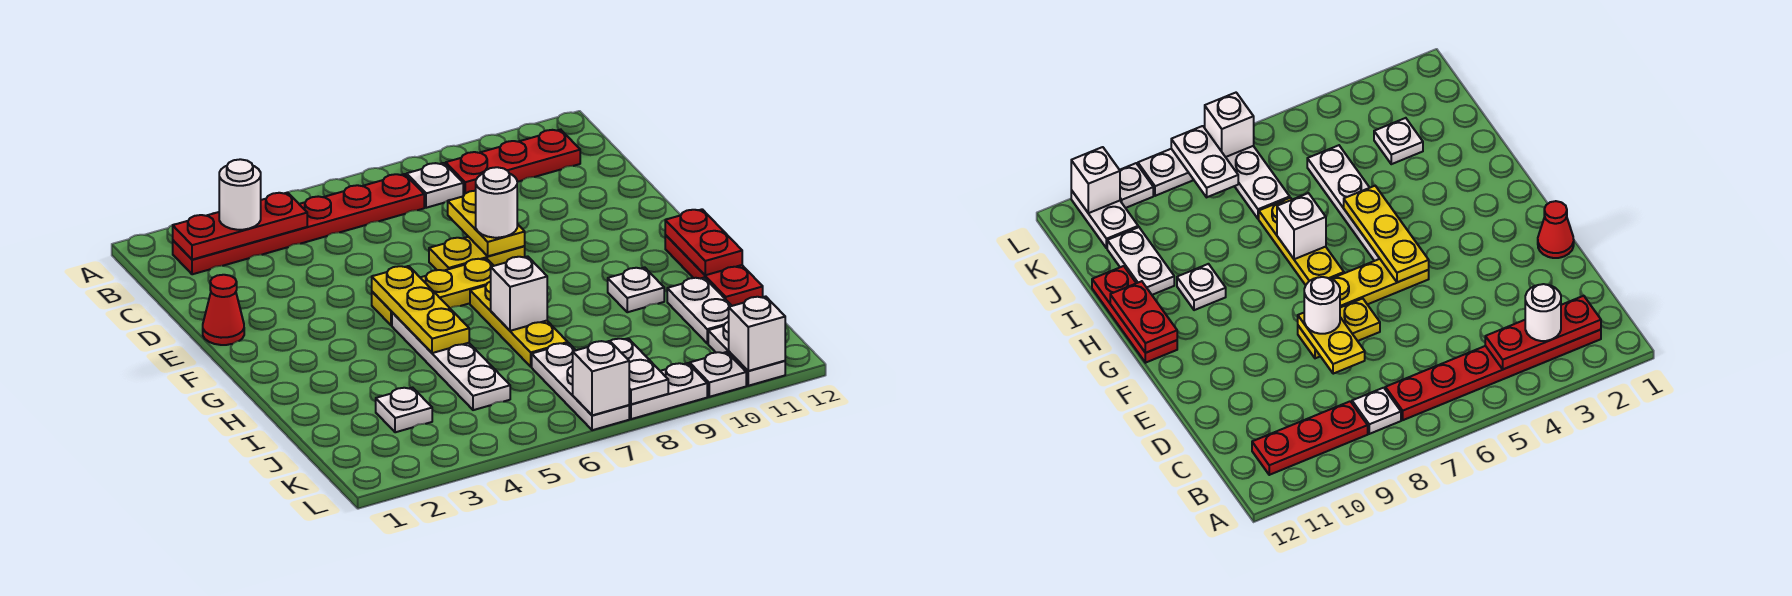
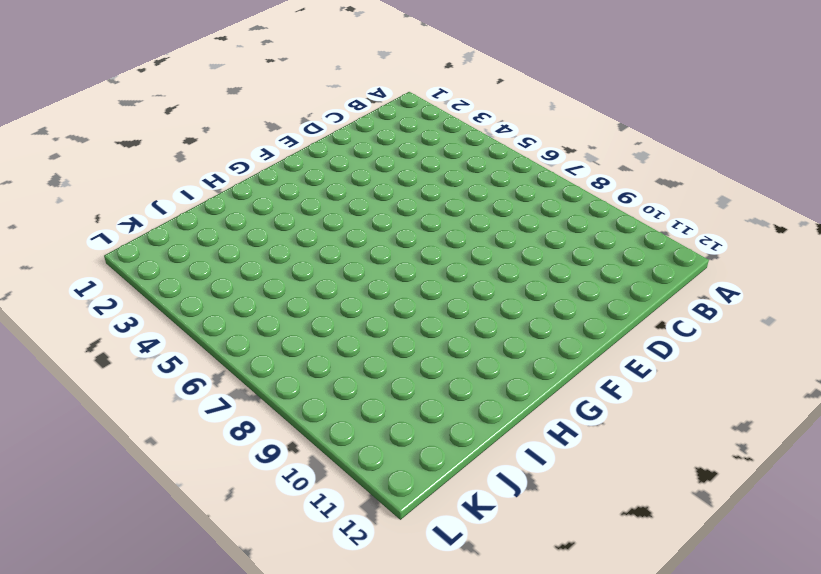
none -> red 1x6 plate [173,174,424,274]
none -> white 1x1 plate [407,163,463,208]
none -> red 1x3 plate [446,130,580,195]

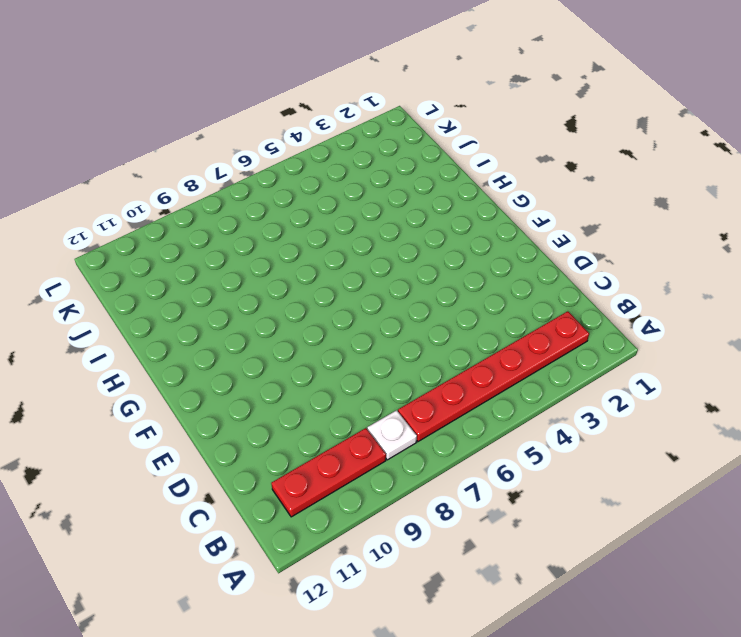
none -> red 1x1 cone [203,275,244,345]
none -> yellow 1x2 plate [429,237,525,271]
none -> yellow 1x3 plate [372,259,494,326]

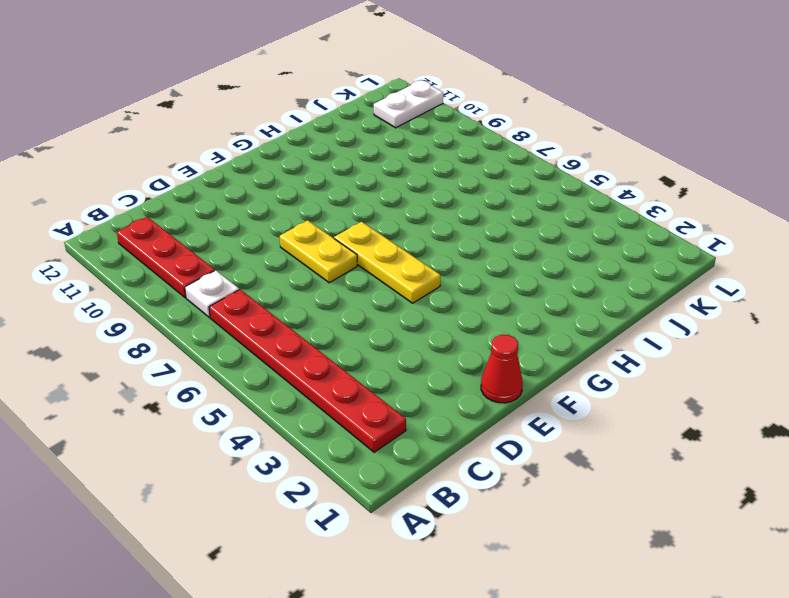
none -> white 1x4 plate [392,313,510,410]
none -> yellow 1x3 plate [470,282,568,367]
none -> red 1x3 plate [665,235,763,306]

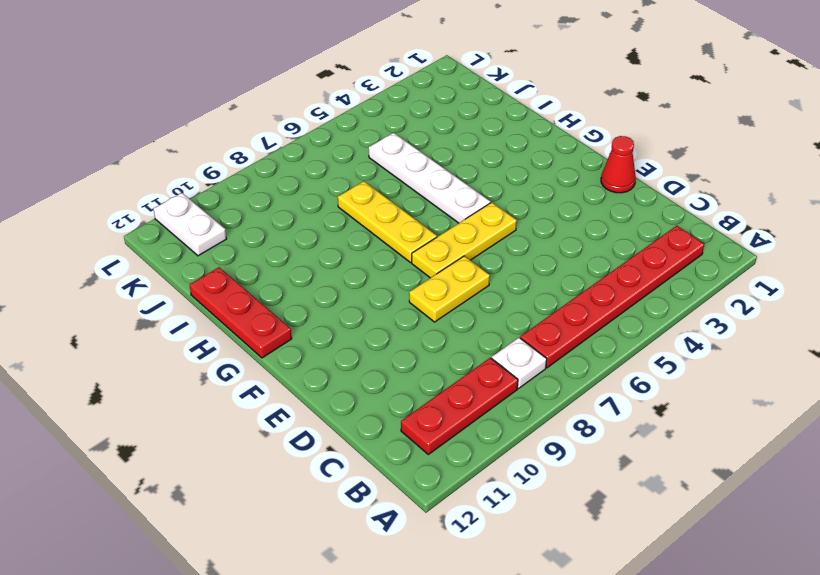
none -> white 1x1 plate [608,267,664,312]
none -> white 1x2 plate [667,278,732,343]
none -> white 1x1 plate [376,388,432,432]

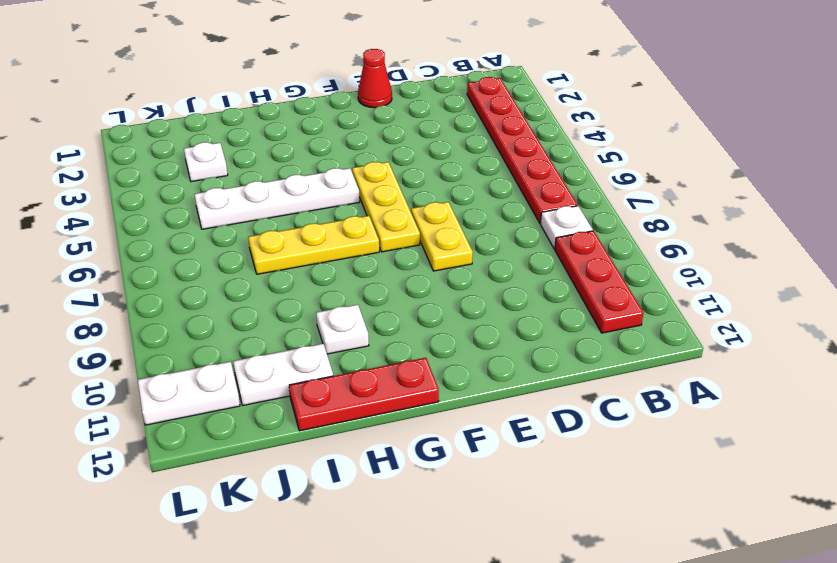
none -> white 1x3 plate [532,343,629,430]
none -> white 1x2 plate [629,363,707,419]
none -> white 1x1 plate [690,352,746,397]

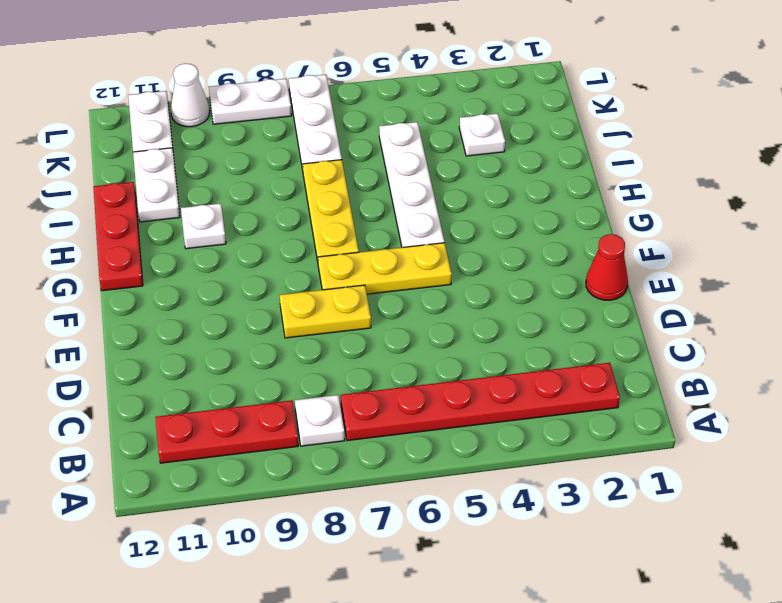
white 1x1 cone [171,64,210,127] -> white 1x1 plate [690,352,746,397]
none -> red 1x3 plate [173,192,307,260]
none -> yellow 1x2 plate [448,191,525,256]
none -> yellow 1x3 plate [372,266,469,353]

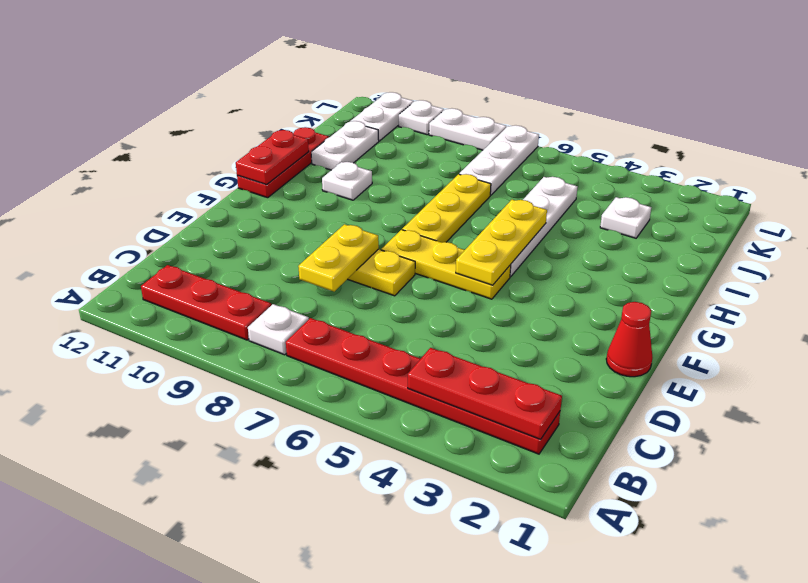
none -> white 1x1 brick [491,256,547,331]
none -> white 1x2 plate [610,338,668,404]
none -> white 1x1 brick [573,341,629,415]

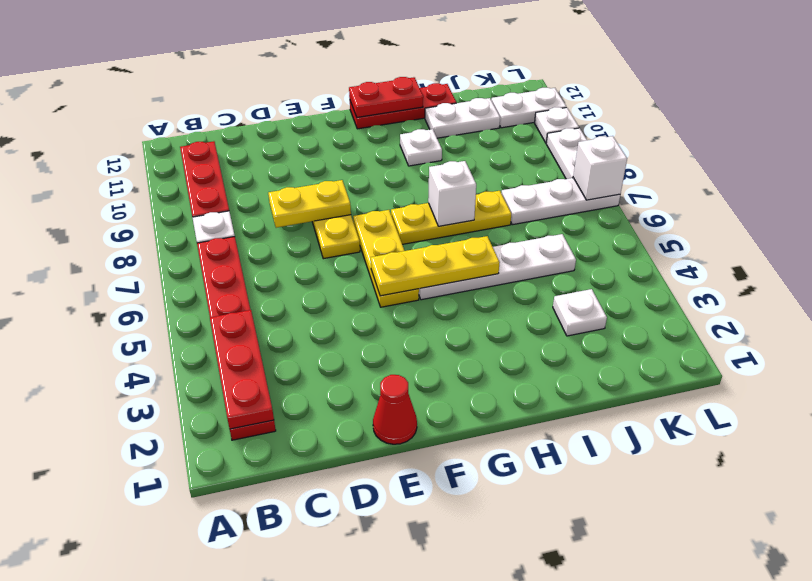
none -> white 1x2 plate [610,338,668,404]
none -> white 1x1 brick [729,296,785,371]
none -> white 1x1 round brick [219,159,261,230]

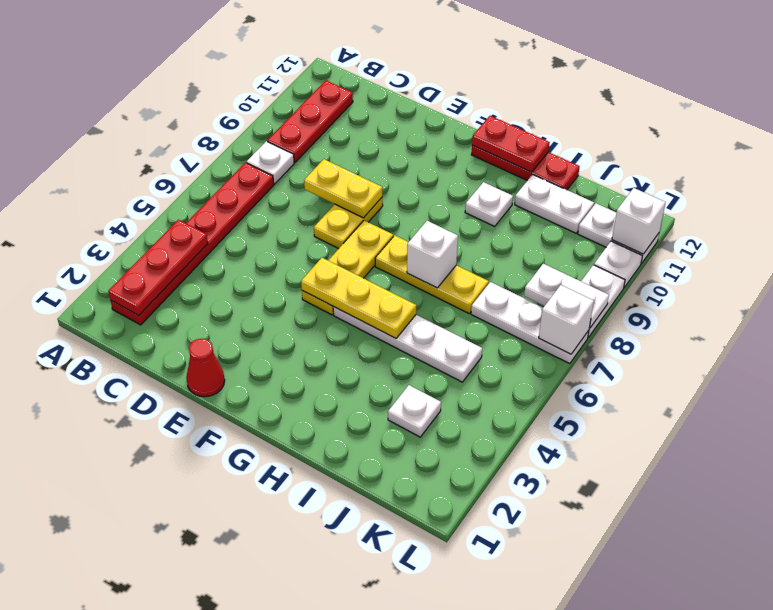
none -> white 1x1 round brick [219,159,261,230]
none -> white 1x1 round brick [476,167,517,238]

